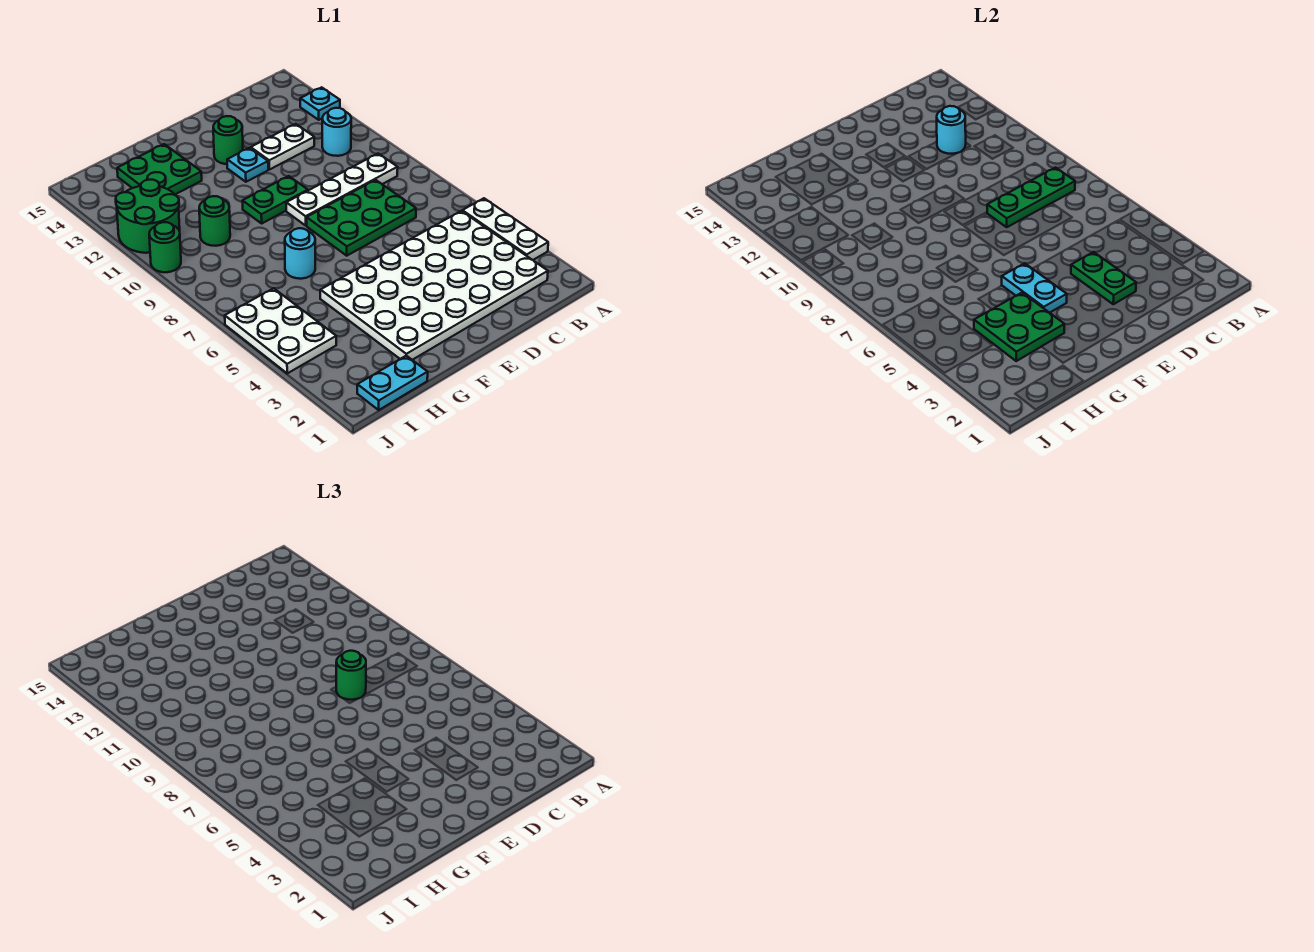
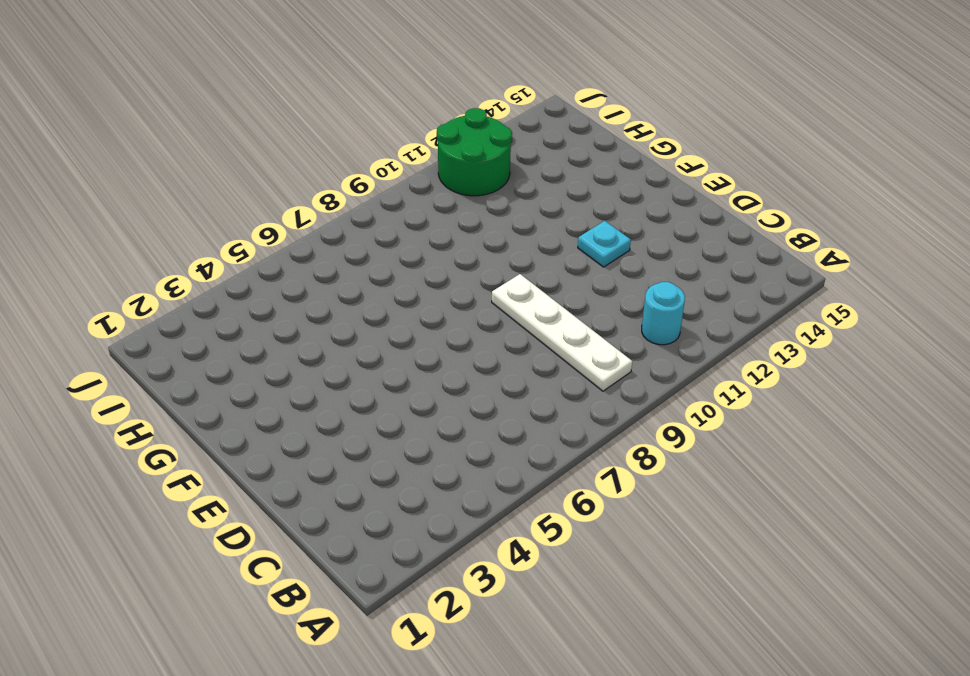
none -> white 1x3 plate [462,198,548,260]
none -> cyan 1x1 plate [300,87,340,120]
none -> white 4x6 plate [320,211,548,360]

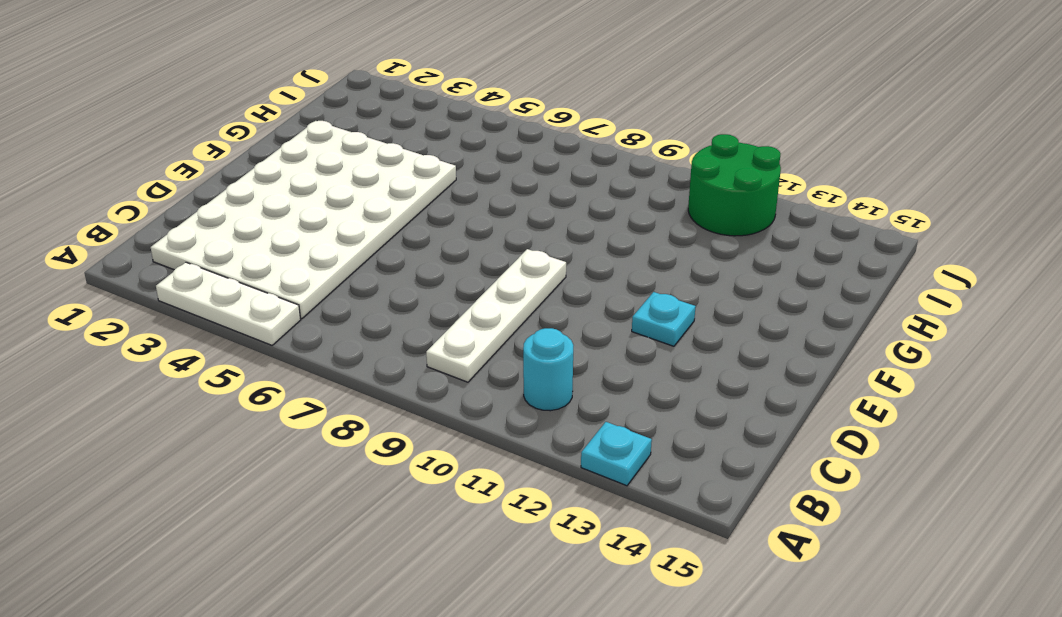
none -> green 2x3 plate [307,180,416,256]
none -> white 1x2 plate [251,124,314,170]
none -> green 1x2 plate [243,176,308,223]

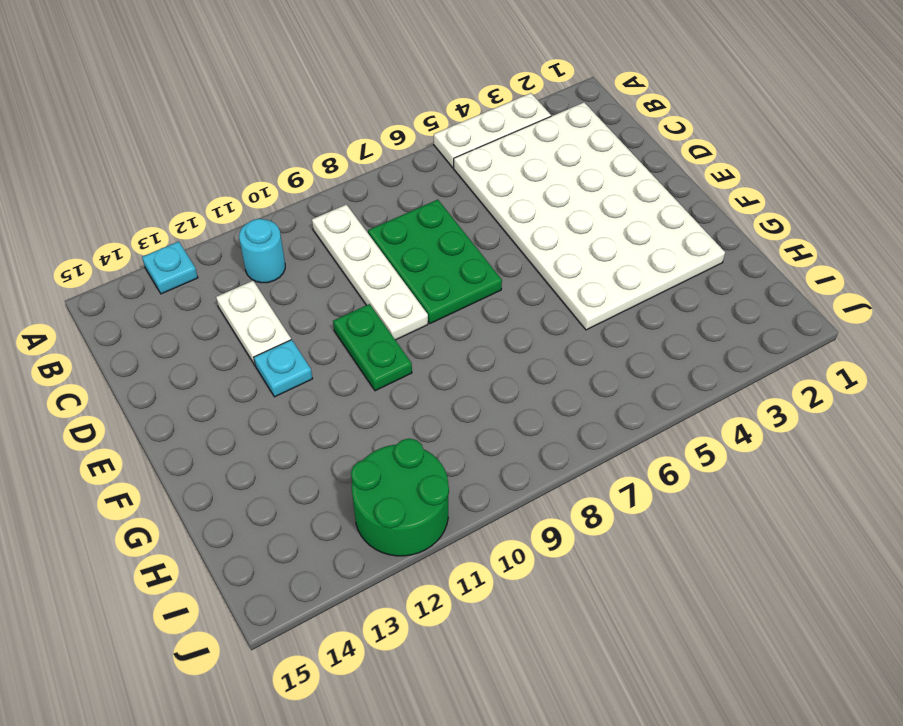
none -> green 1x1 round brick [213,116,243,164]
none -> cyan 1x1 round brick [285,228,315,279]
none -> green 2x2 plate [117,144,202,194]

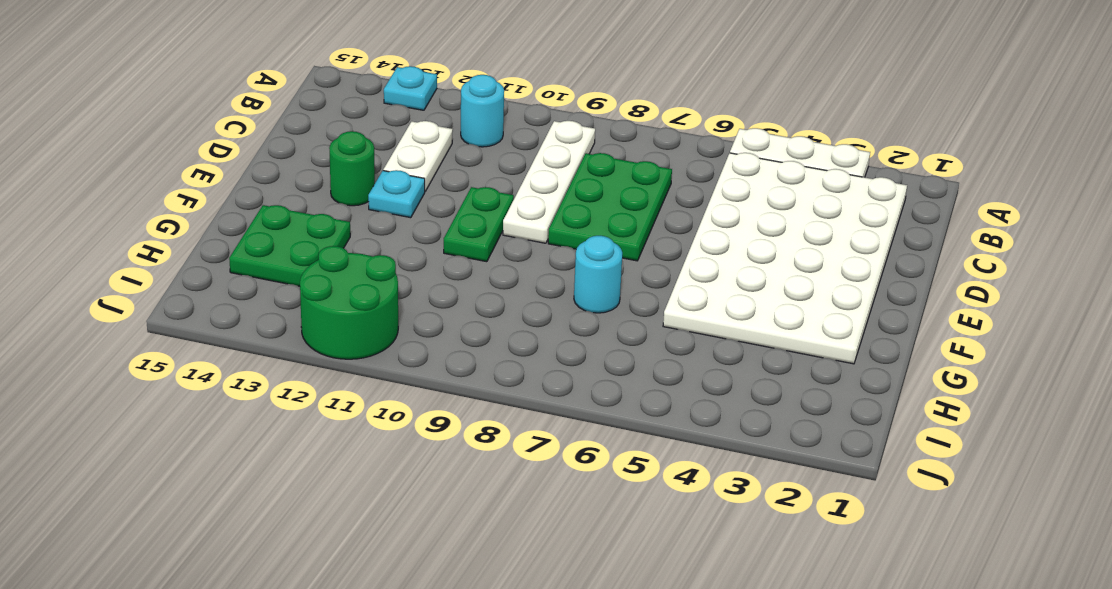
none -> cyan 1x2 plate [357,356,428,410]
none -> green 1x1 round brick [199,196,230,246]
none -> white 2x3 plate [225,288,336,373]

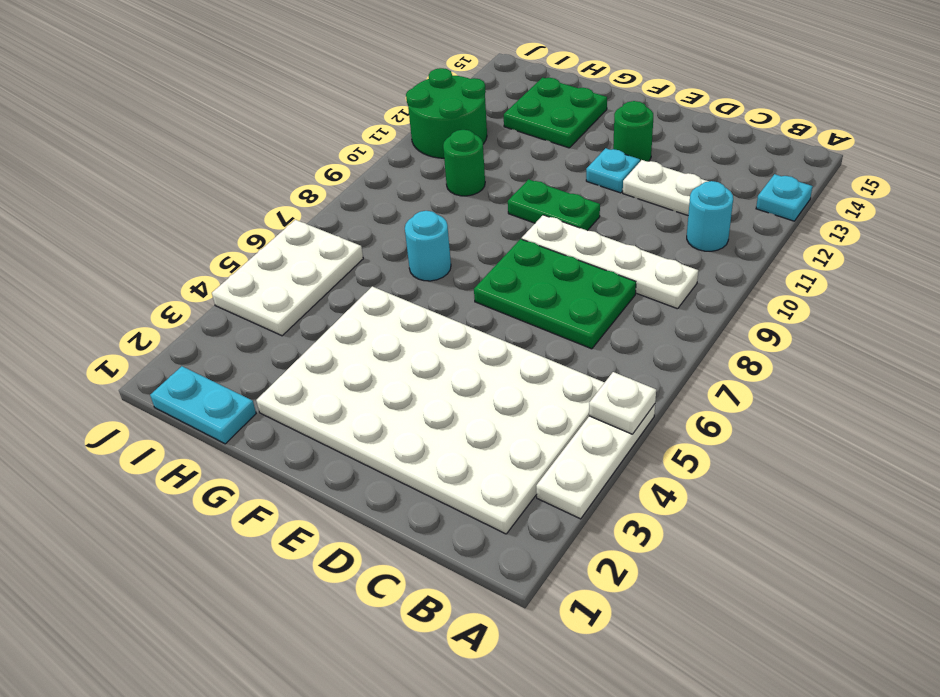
white 1x1 plate [589,372,656,434] -> none
none -> green 1x1 round brick [149,222,181,272]
none -> green 1x3 plate [987,168,1075,227]
none -> cyan 1x1 round brick [937,106,966,154]

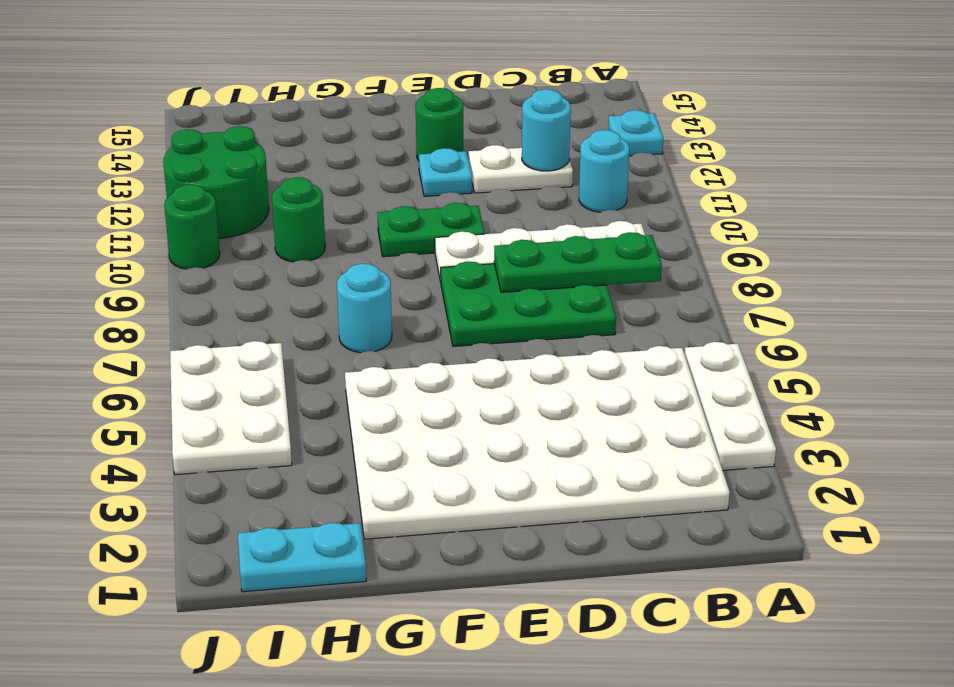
none -> green 2x2 plate [117,144,202,194]
none -> green 1x2 plate [1071,252,1136,304]
none -> cyan 1x2 plate [1002,263,1067,313]

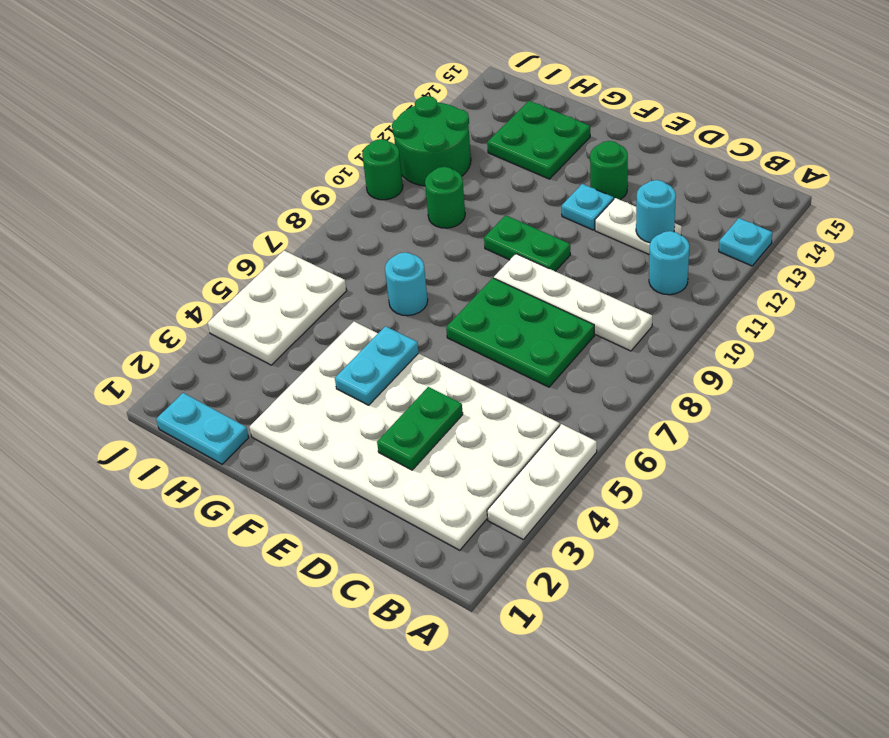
none -> green 1x3 plate [987,168,1075,227]
none -> green 2x2 plate [974,293,1064,361]
none -> green 1x1 round brick [336,651,366,700]

